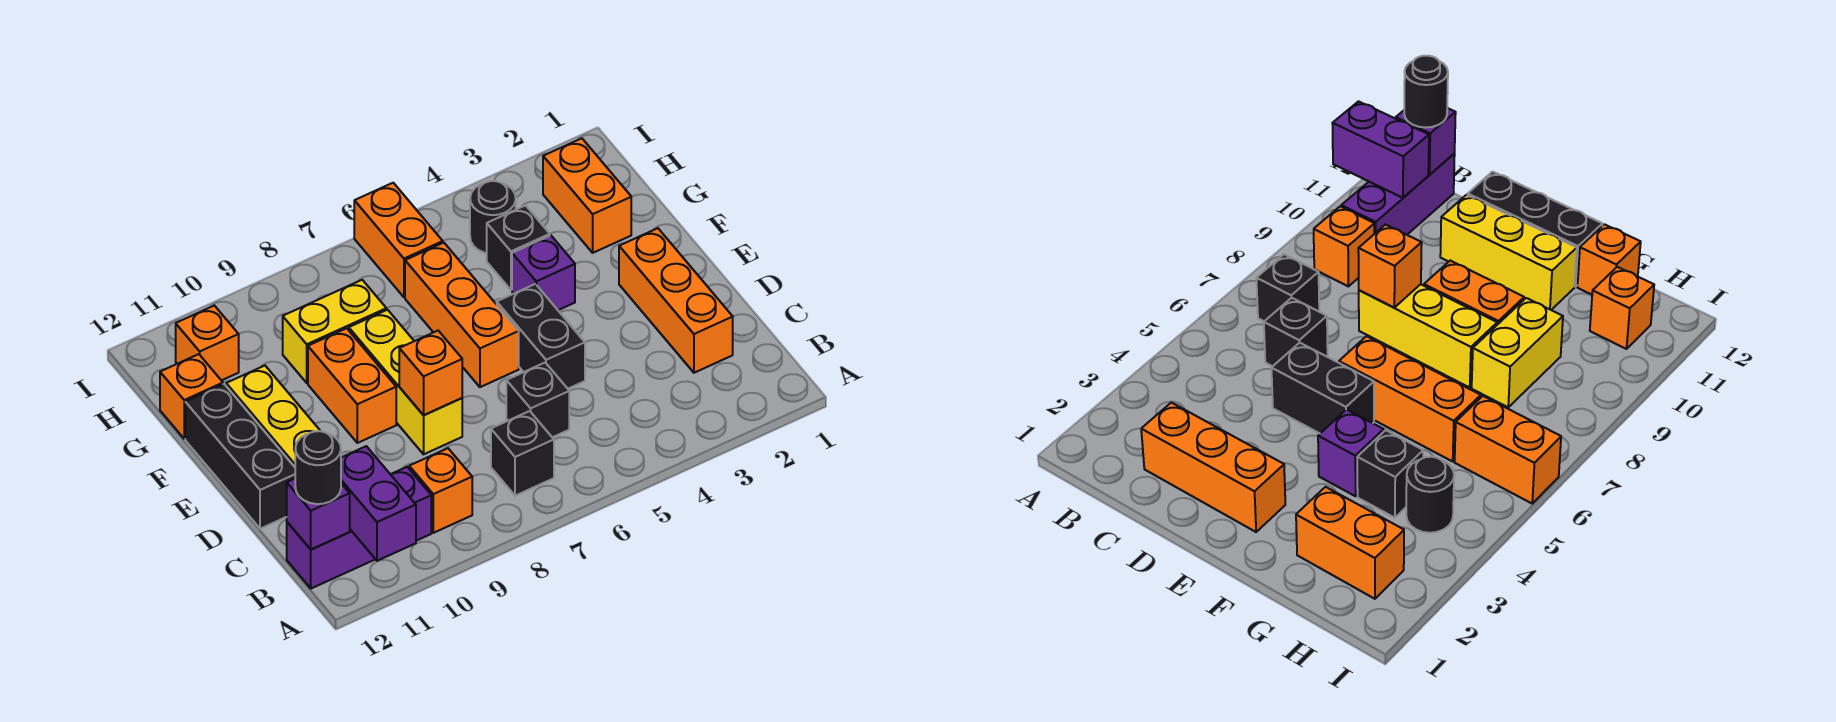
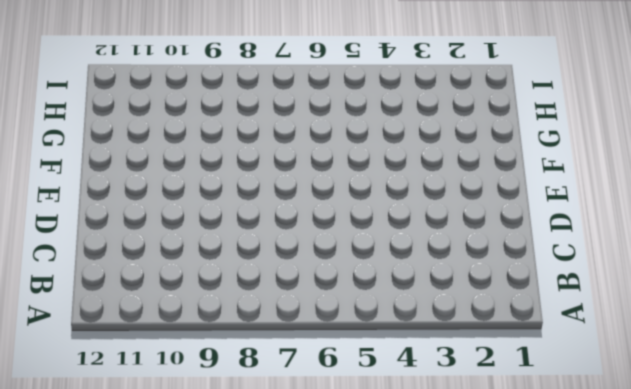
none -> black 1x1 brick [491,411,554,496]
none -> orange 1x1 brick [409,448,472,533]
none -> purple 1x3 brick [287,467,431,589]

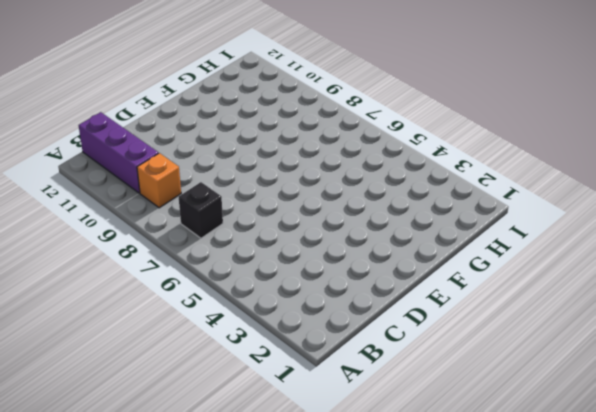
none -> orange 1x3 brick [619,228,733,373]
none -> black 1x1 brick [506,363,569,437]
none -> black 1x2 brick [497,284,585,389]

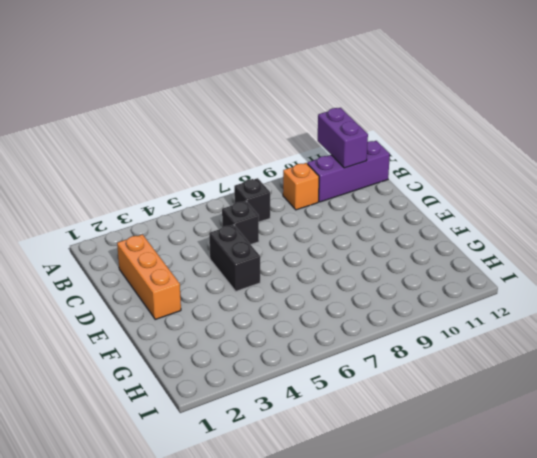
none -> yellow 1x3 brick [349,310,462,454]
none -> yellow 1x3 brick [226,366,320,467]
none -> black 1x3 brick [185,384,295,529]

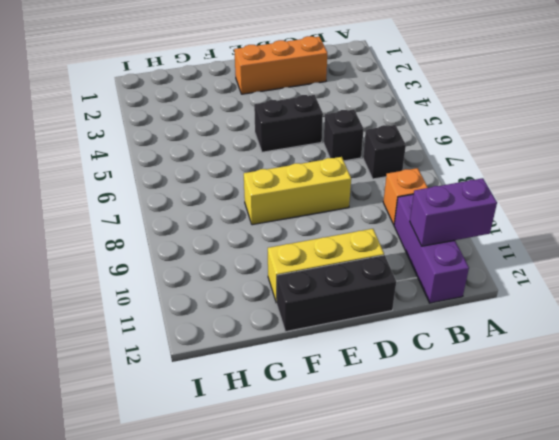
none -> orange 1x3 brick [405,243,519,387]
none -> orange 1x2 brick [308,328,396,443]
none -> purple 1x1 brick [512,236,575,310]

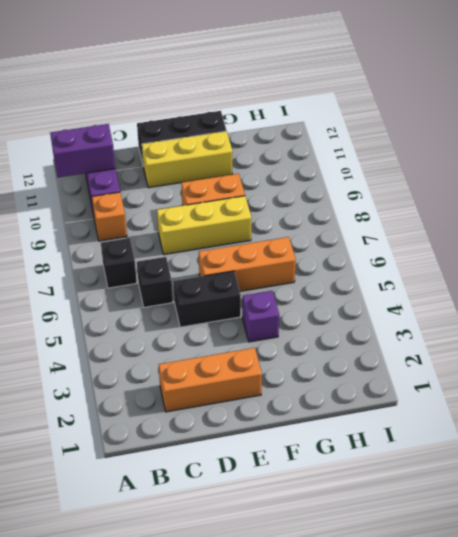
none -> orange 1x2 brick [543,138,631,253]
none -> black 1x1 brick [487,205,550,290]
none -> yellow 1x2 brick [283,280,386,383]

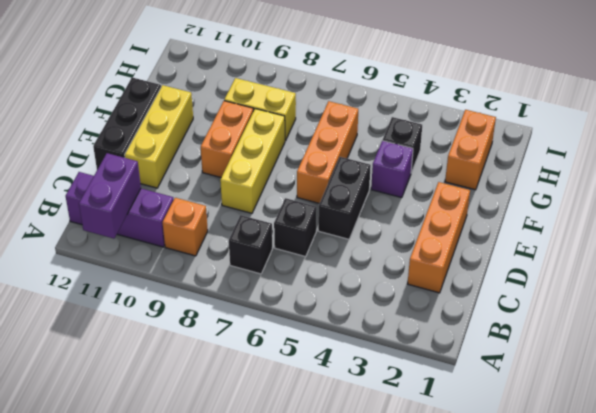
none -> orange 1x1 brick [160,354,223,439]
none -> black 1x1 round brick [470,181,516,253]
none -> orange 1x2 brick [354,183,443,297]

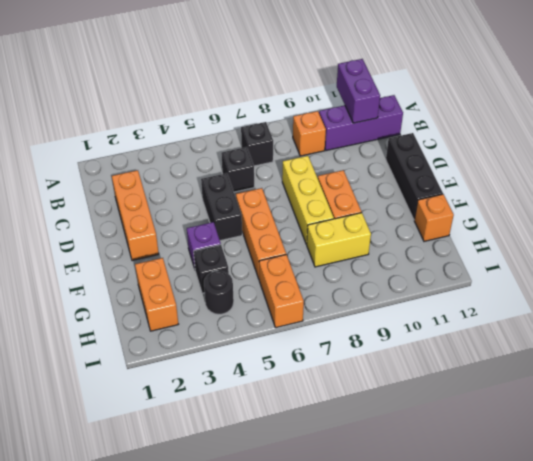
none -> yellow 1x3 brick [226,366,320,467]
none -> orange 1x1 brick [176,306,239,381]
none -> purple 1x1 brick [287,479,350,549]

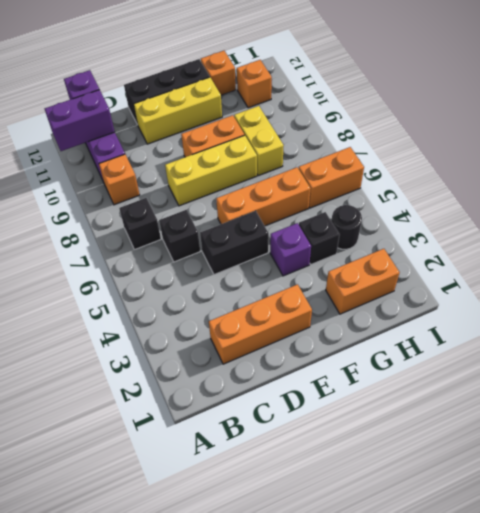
none -> orange 1x1 brick [399,331,462,415]
none -> black 1x1 round brick [295,431,341,504]

